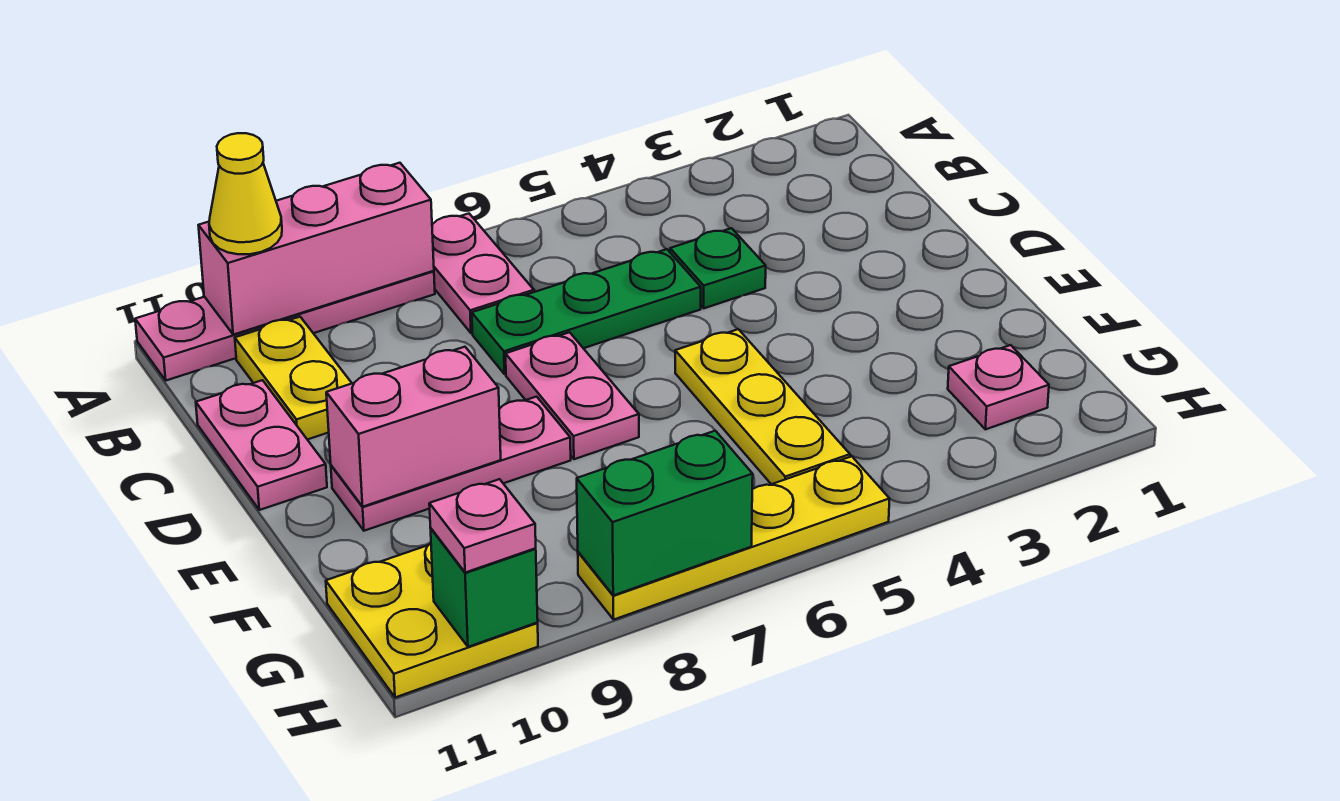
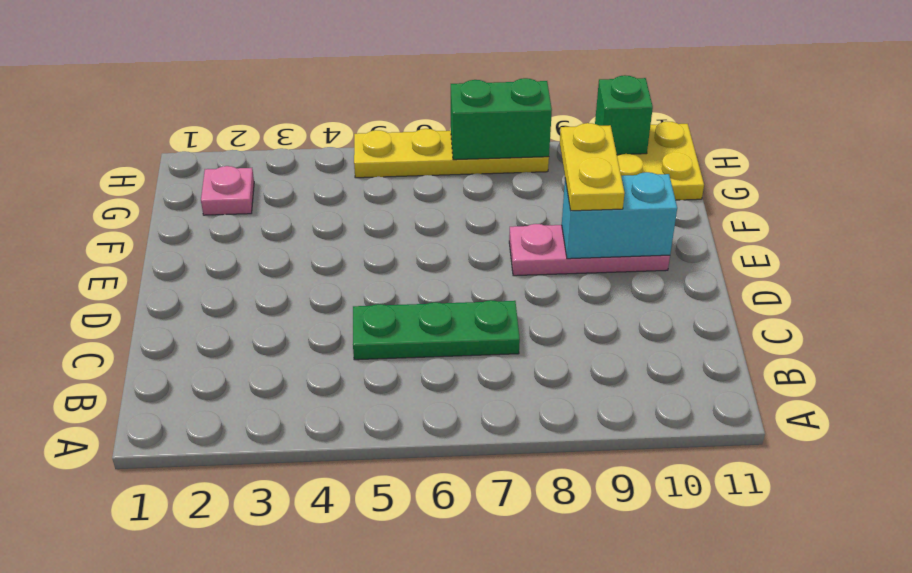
cyan 1x2 brick [562,172,677,259] -> pink 1x2 brick [326,347,501,507]
yellow 1x2 plate [560,123,625,211] -> yellow 1x2 plate moved to [235,317,352,440]
none -> pink 1x2 plate [432,214,534,333]
none -> pink 1x4 plate [135,271,435,380]
none -> green 1x1 plate [670,228,766,308]

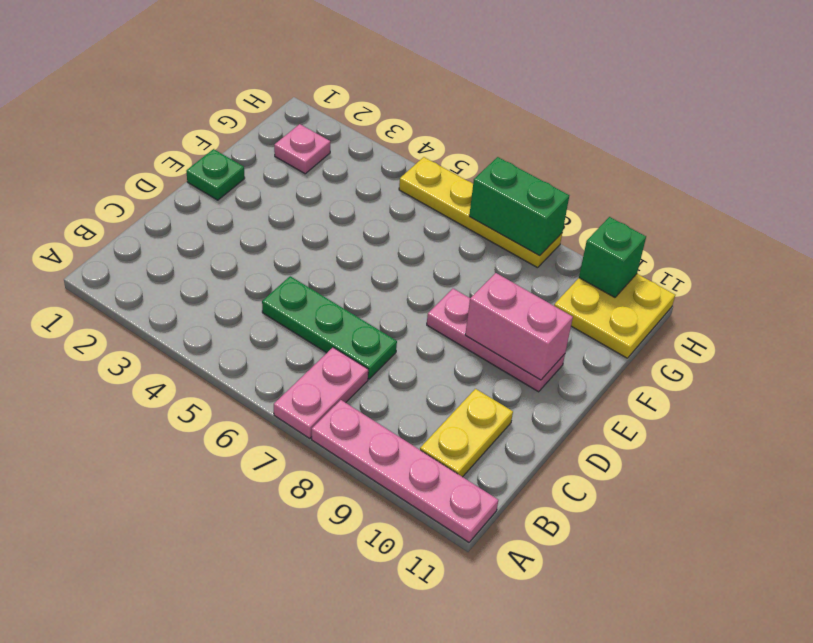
green 1x1 plate [186,149,245,200] -> green 1x1 plate moved to [670,228,766,308]
none -> pink 1x2 plate [196,380,327,510]
none -> pink 1x2 plate [506,332,639,459]
none -> yellow 1x3 plate [675,329,850,484]

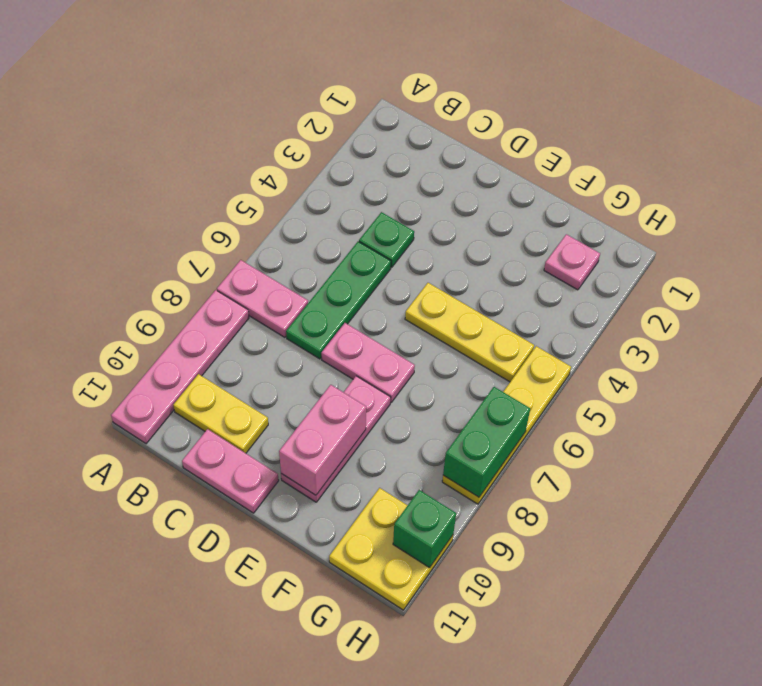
none -> pink 1x3 brick [198,163,434,335]
none -> yellow 1x1 cone [209,133,282,254]
none -> pink 1x1 plate [429,479,536,573]

